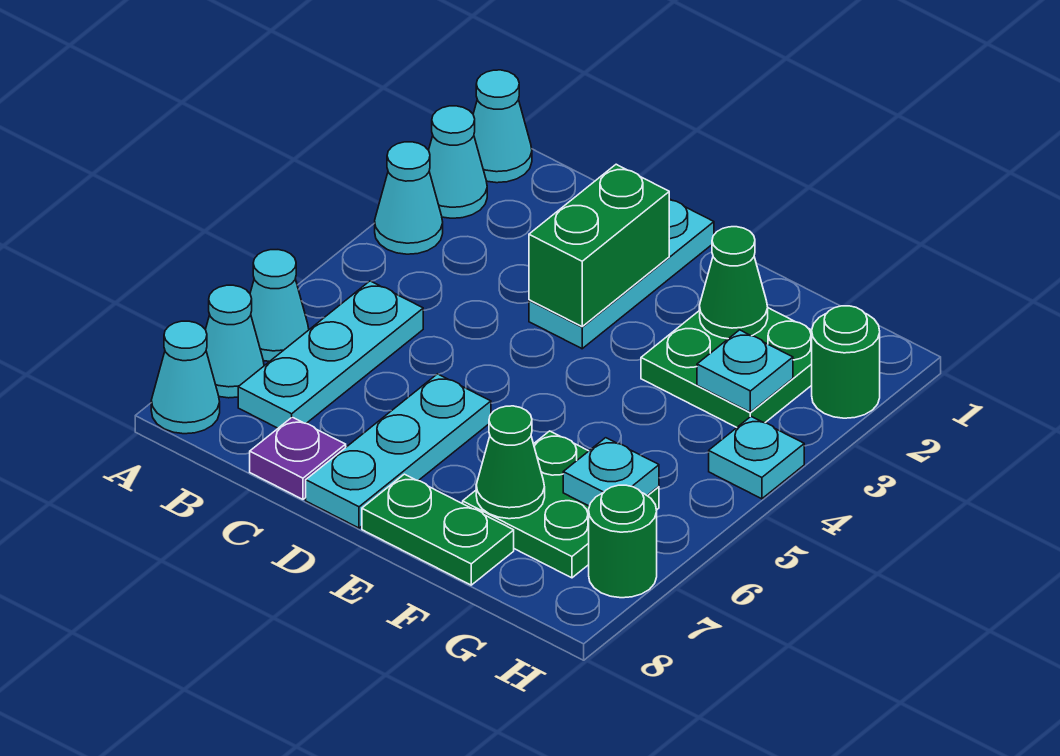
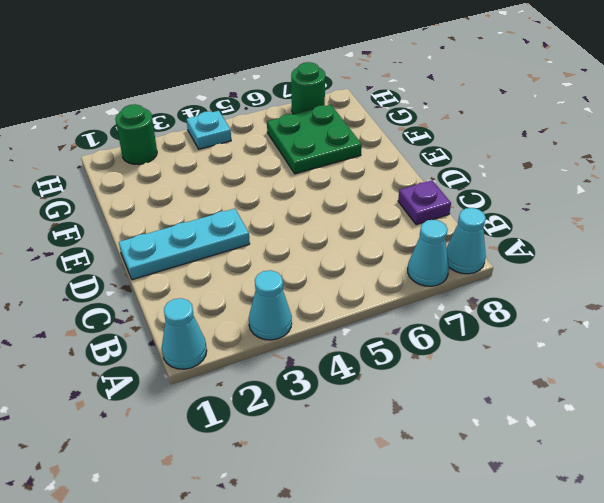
none -> cyan 1x1 cone [429,106,487,218]
none -> cyan 1x1 cone [250,250,309,362]
none -> cyan 1x3 plate [238,281,423,428]

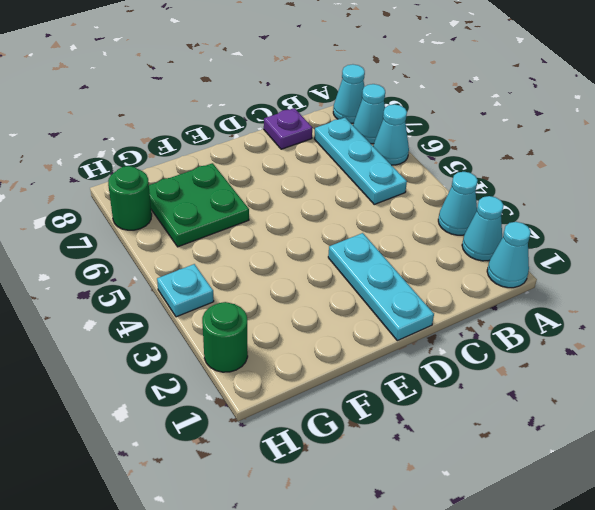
none -> cyan 1x3 plate [306,374,491,528]
none -> green 1x2 plate [362,474,514,585]
none -> green 2x2 plate [641,308,812,427]

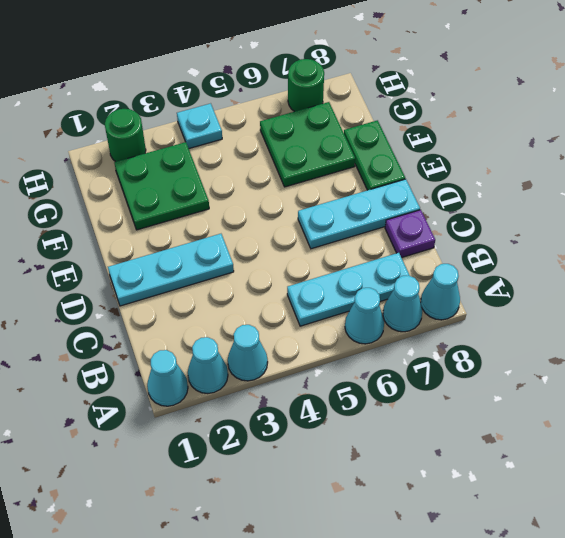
none -> green 1x2 brick [529,164,669,326]
none -> green 1x1 cone [700,227,768,339]
none -> green 1x1 cone [476,406,545,519]

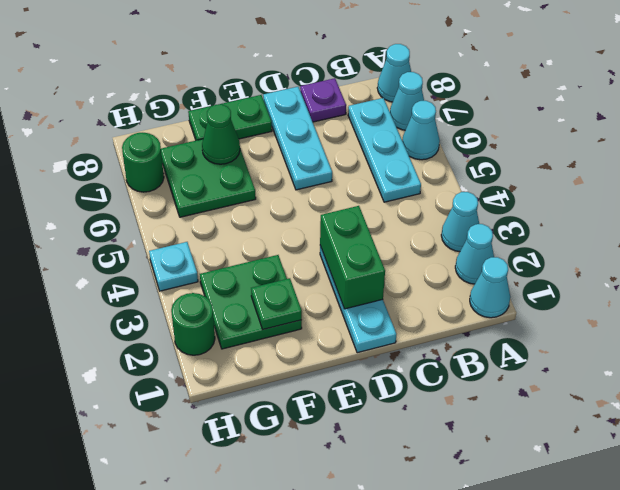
green 1x1 plate [251,278,302,329] -> green 1x1 cone [700,227,768,339]
none -> cyan 1x1 plate [697,330,793,412]
none -> cyan 1x1 plate [563,438,659,506]

